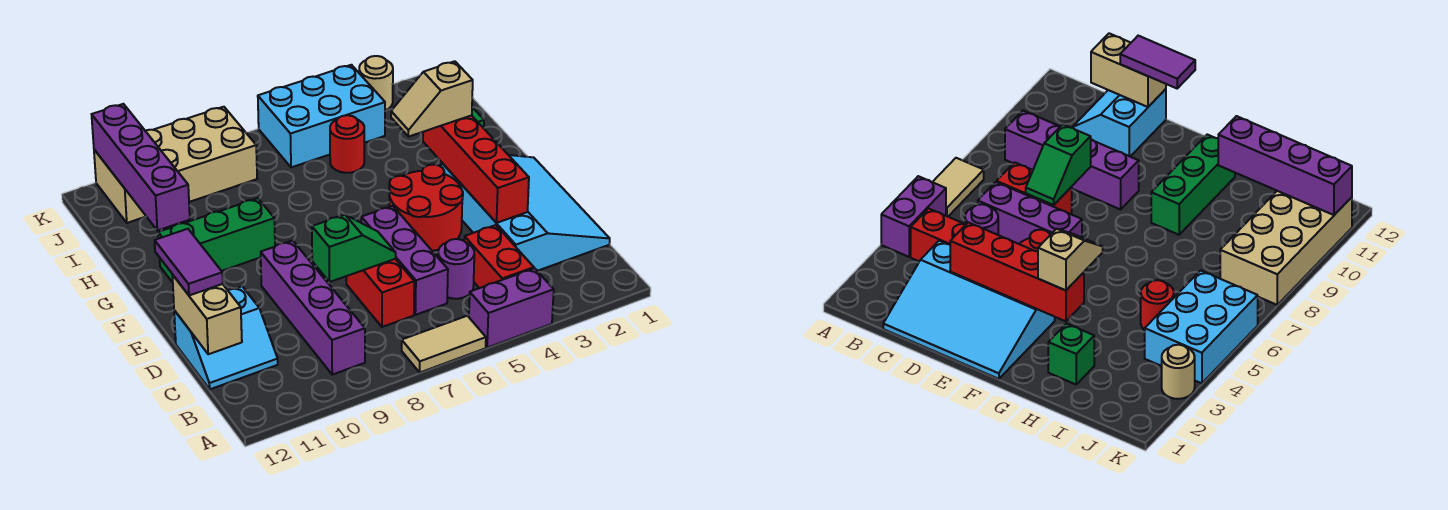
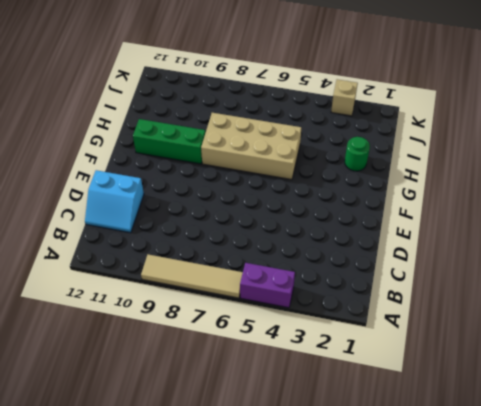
tan 1x4 tile [141,254,243,298] -> tan 1x2 tile [402,316,486,372]
tan 2x4 brick [201,113,301,180] -> tan 2x4 brick moved to [94,107,257,223]
green 1x1 round brick [345,137,370,171] -> green 1x1 brick [1048,324,1094,384]
tan 1x1 brick [331,79,358,116] -> tan 1x1 round brick [359,56,393,110]
none -> red 1x2 brick [464,225,534,288]
none -> purple 1x4 brick [261,241,365,375]
none -> cyan 3x4 slope [441,155,610,271]

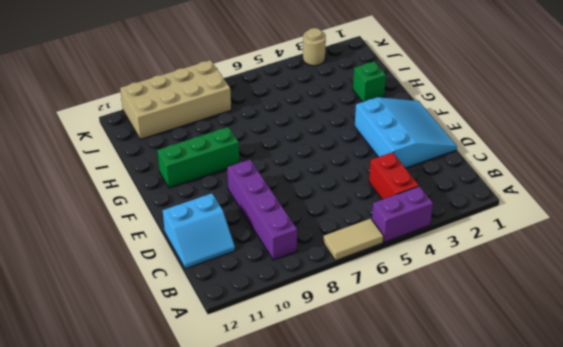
cyan 3x3 slope [355,97,457,168] -> cyan 3x4 slope [441,155,610,271]
none -> purple 1x1 round brick [438,239,474,299]
none -> purple 1x3 brick [361,206,448,315]
none -> red 1x2 brick [346,259,414,327]

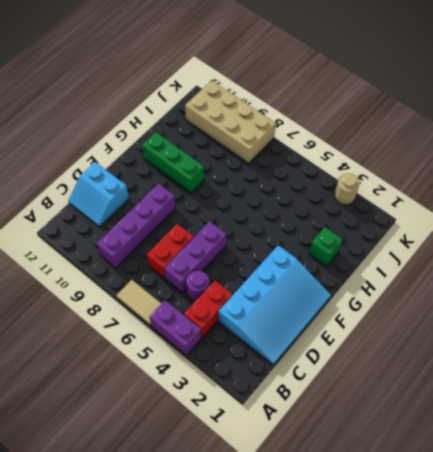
none -> red 2x2 round brick [389,165,463,251]
none -> red 1x1 round brick [330,115,364,173]
none -> cyan 2x3 brick [258,65,385,167]

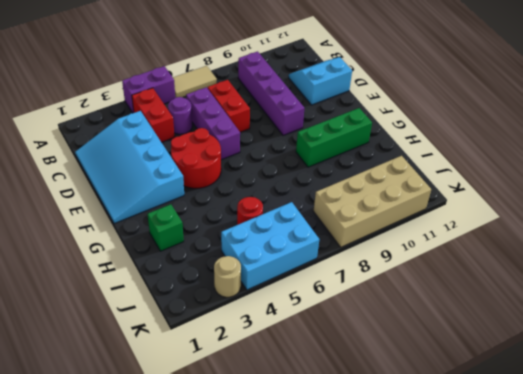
none -> tan 1x2 brick [172,275,242,354]
none -> red 1x4 brick [423,115,529,223]
none -> green 1x2 slope [312,215,396,282]

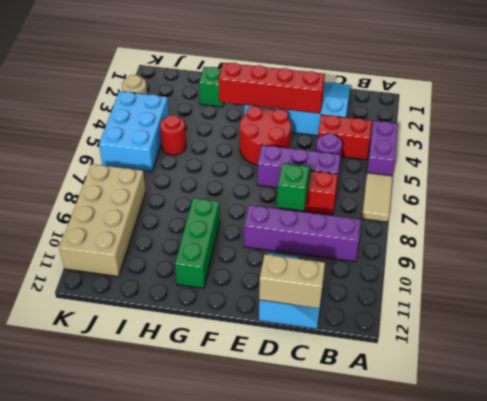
none -> purple 1x4 brick [92,104,190,231]
none -> purple 1x2 tile [155,229,223,295]
none -> tan 1x2 slope [391,61,473,137]

